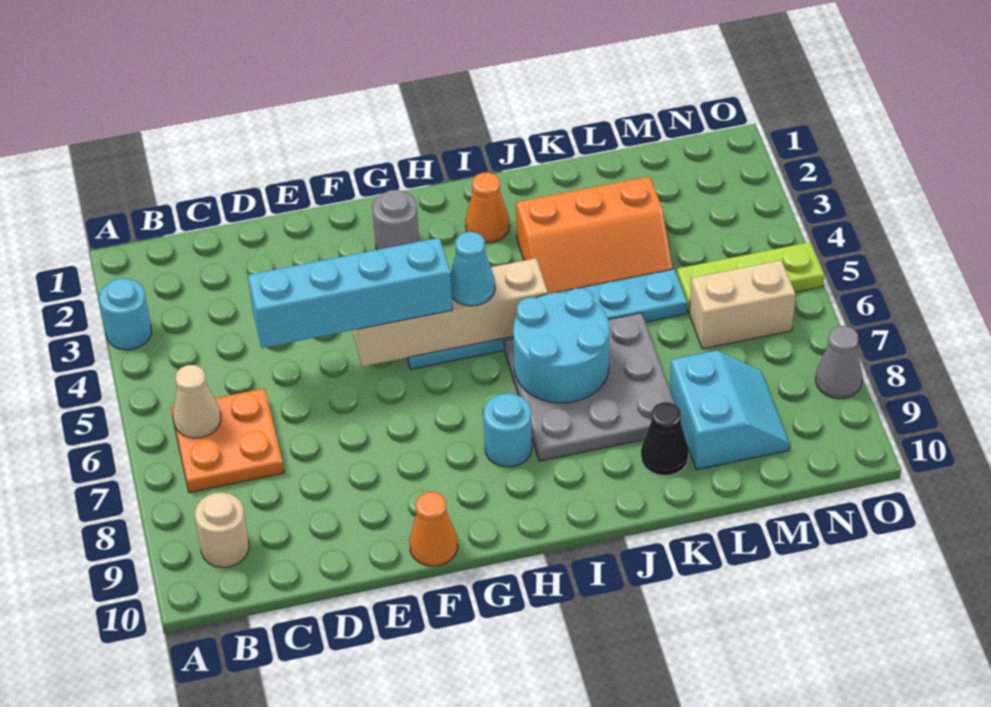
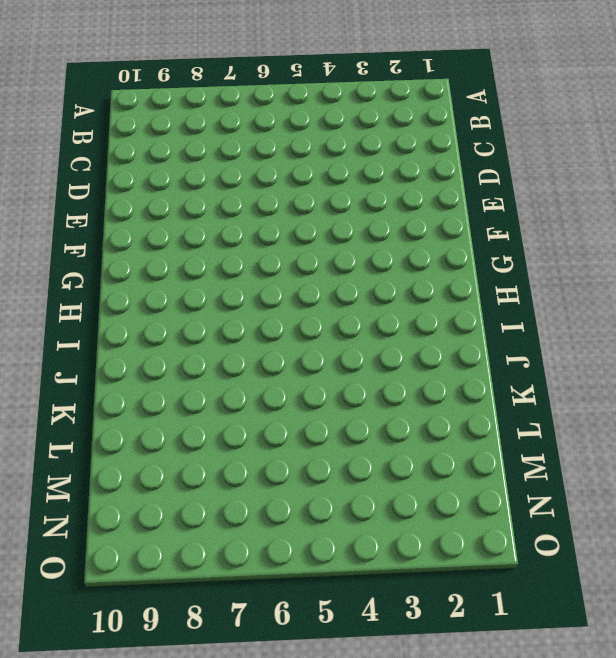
none -> cyan 1x1 round brick [99,278,151,350]
none -> orange 2x2 plate [171,388,284,493]
none -> tan 1x1 round brick [195,493,249,568]

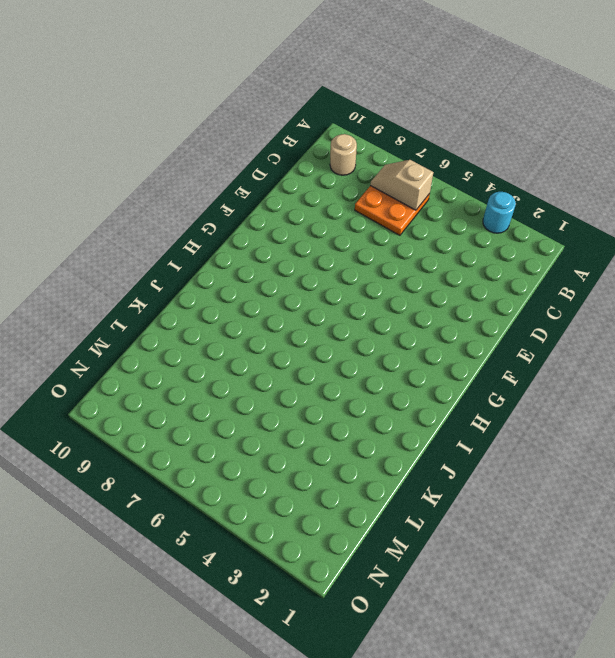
tan 1x2 slope [370,160,433,210] -> tan 1x1 cone [173,365,221,438]
none -> orange 1x1 cone [409,492,458,566]
none -> grey 1x1 round brick [372,190,419,250]
none -> cyan 1x6 plate [407,269,687,369]

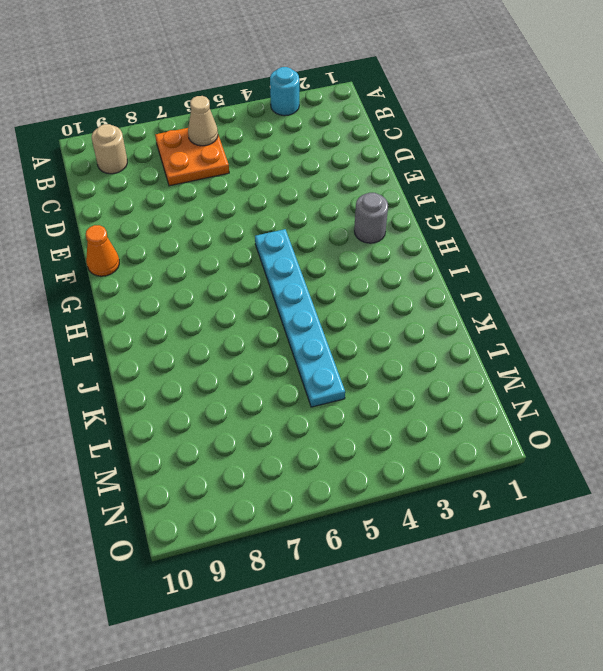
none -> cyan 1x1 round brick [483,393,532,467]
none -> orange 1x1 cone [465,173,510,243]
none -> grey 3x3 plate [504,313,675,461]

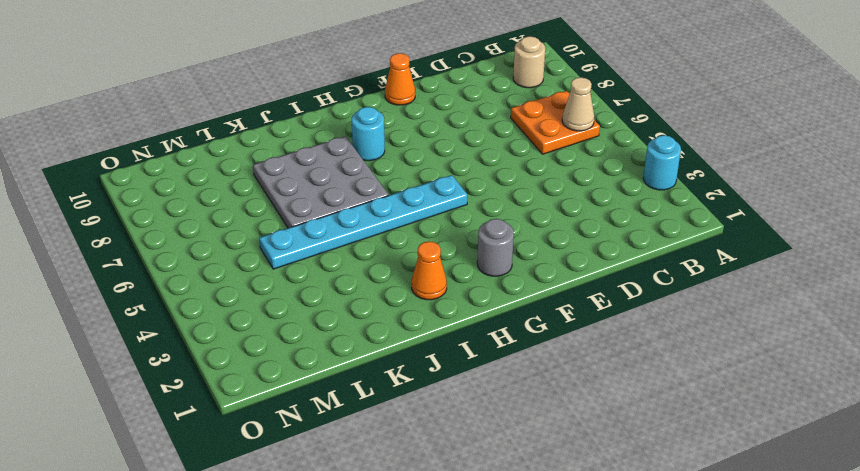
none -> orange 2x3 slope [516,176,673,294]
none -> black 1x1 cone [641,402,688,476]
none -> cyan 2x2 slope [670,350,790,470]

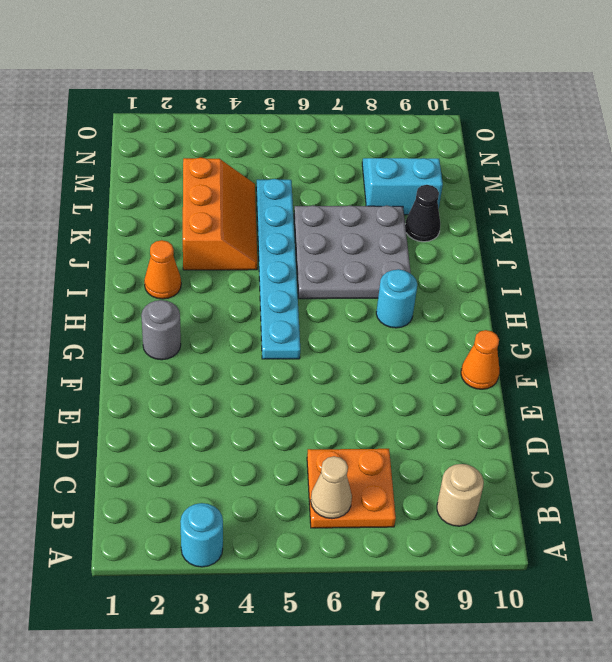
none -> lime 1x3 plate [677,242,824,313]
none -> tan 1x2 brick [690,260,795,349]
none -> grey 1x1 cone [816,326,863,399]

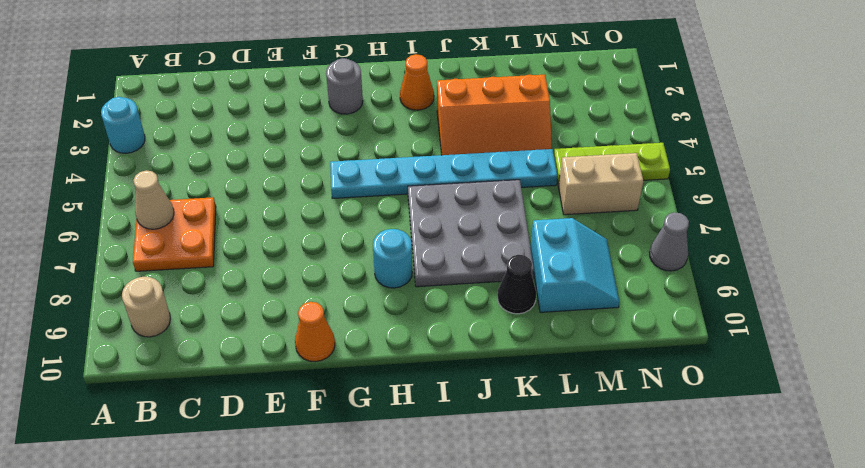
none -> tan 1x4 brick [353,258,548,366]
none -> cyan 2x2 round brick [513,288,610,403]
none -> cyan 1x4 brick [248,238,452,348]

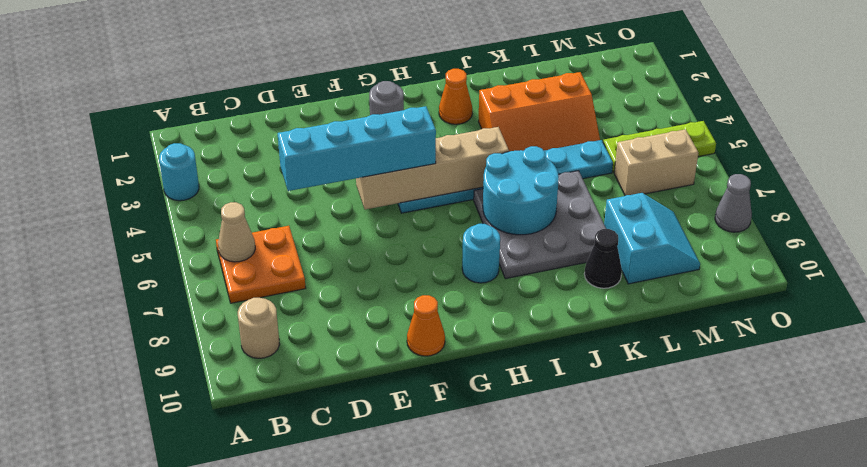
none -> cyan 1x1 cone [450,232,495,306]

